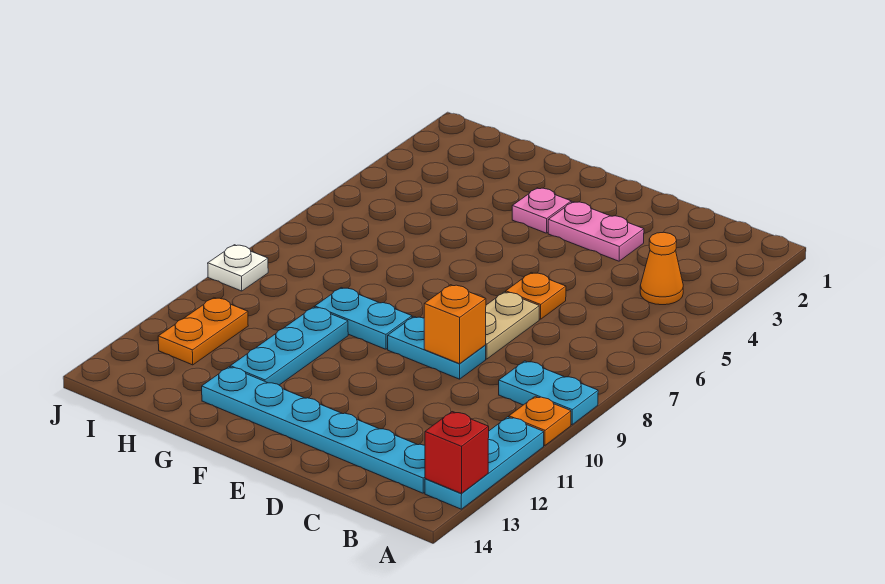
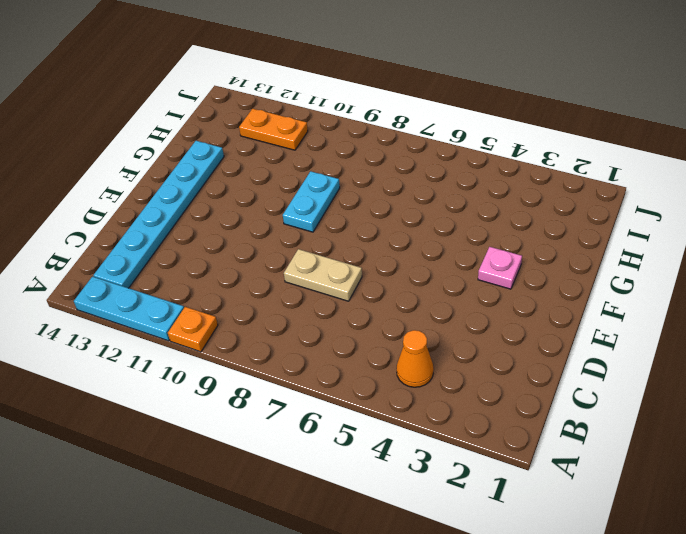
none -> cyan 1x2 plate [499,361,598,425]
none -> pink 1x2 plate [548,202,644,261]
none -> orange 1x1 plate [506,273,566,319]

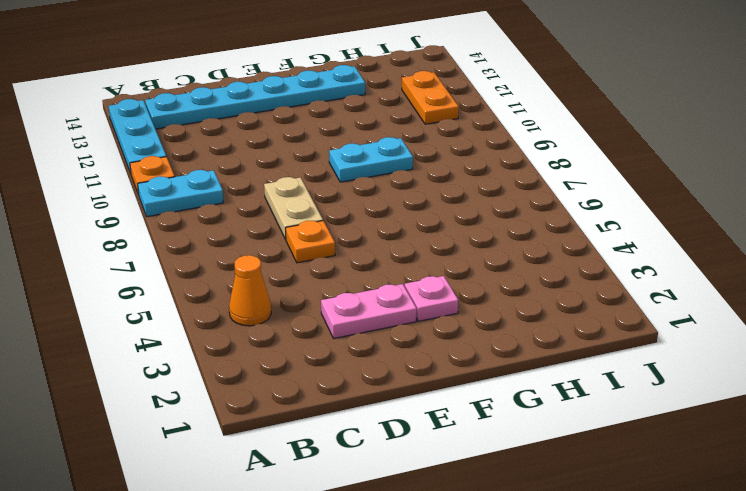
none -> cyan 1x2 plate [388,317,486,379]
none -> cyan 1x3 plate [230,307,348,385]
none -> white 1x1 plate [208,245,268,291]

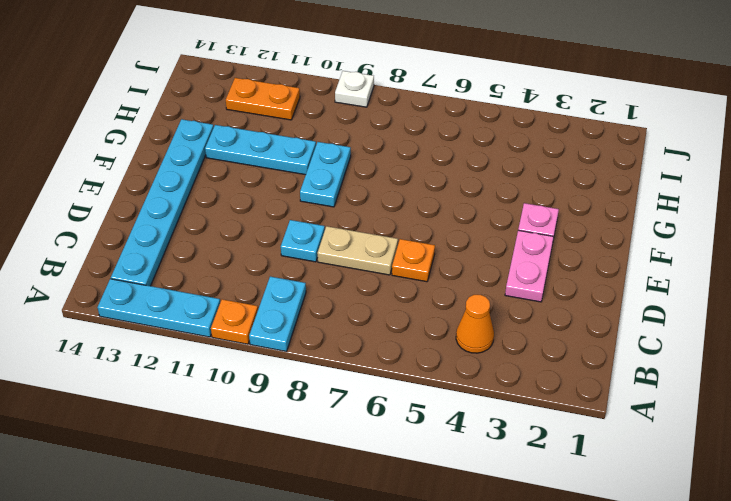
cyan 1x1 plate [281,220,325,262] -> cyan 1x2 plate [388,317,486,379]
none -> red 1x1 brick [425,412,489,494]
none -> orange 1x1 brick [424,285,486,364]

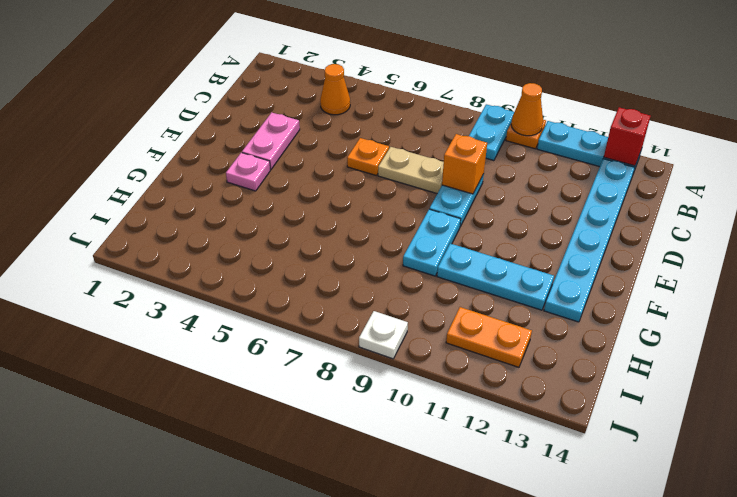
orange 1x1 cone [511,83,543,136] -> none

